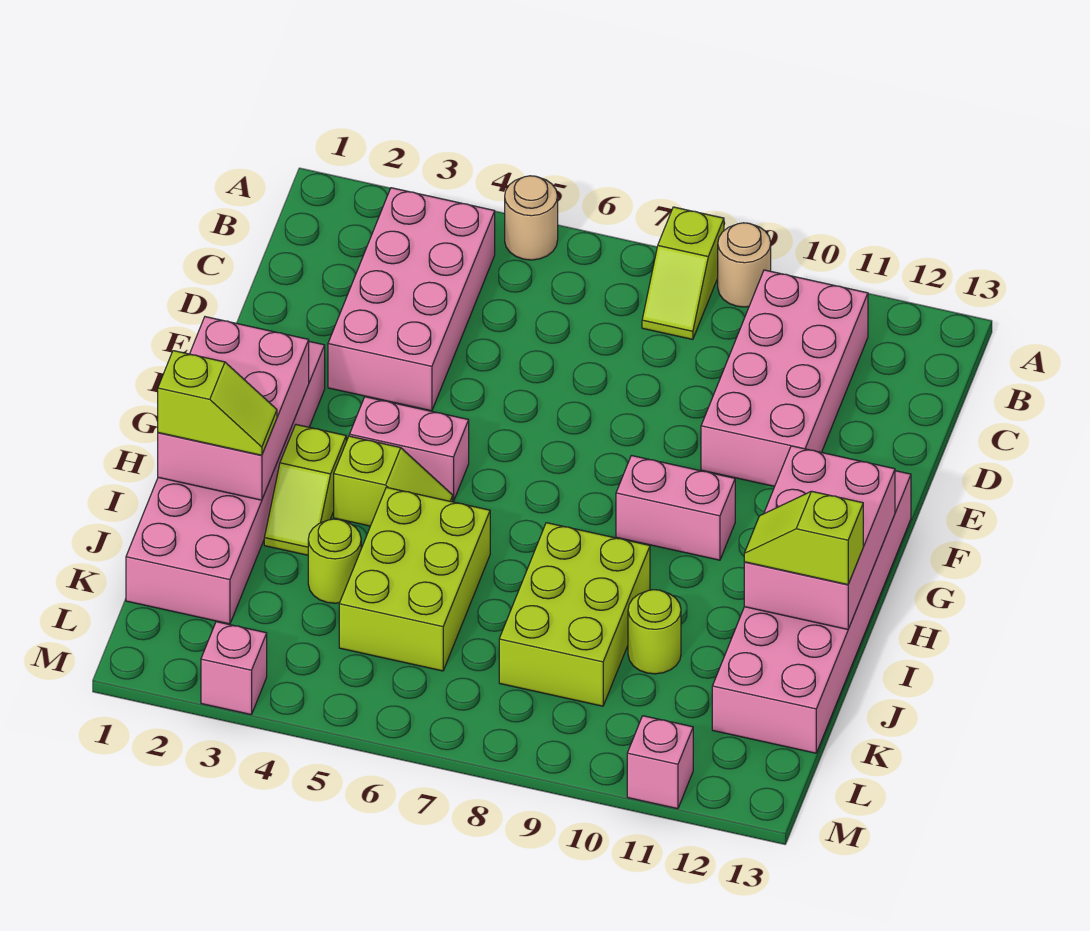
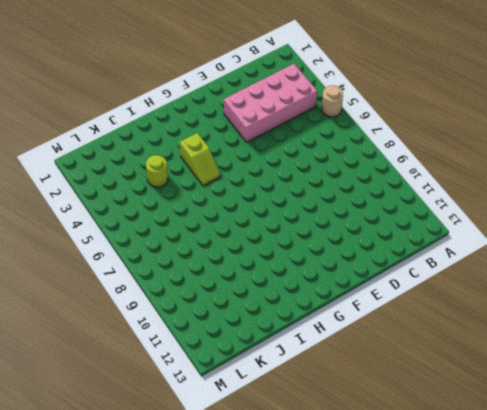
none -> lime 1x2 slope [642,207,724,339]
none -> tan 1x1 round brick [718,223,771,307]
none -> pink 2x4 brick [701,270,868,486]

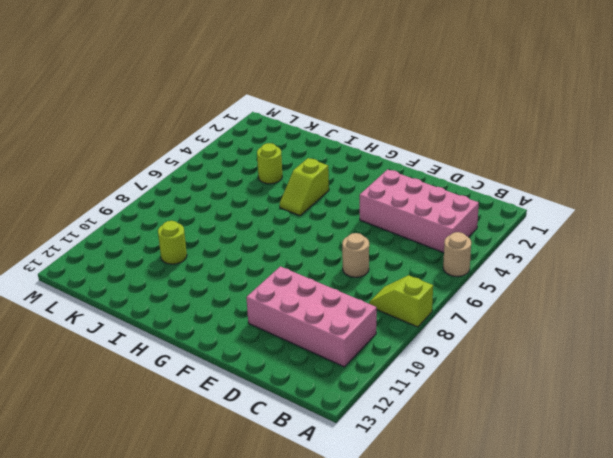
tan 1x1 round brick [342,233,369,277] -> tan 1x1 round brick moved to [718,223,771,307]
none -> pink 2x6 brick [126,342,325,624]
none -> pink 2x6 brick [712,471,911,753]
none -> pink 1x2 brick [349,397,469,501]

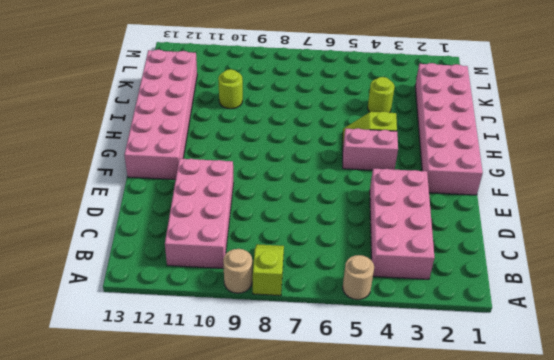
none -> pink 1x2 brick [616,455,735,560]
none -> lime 1x2 slope [264,425,346,555]
none -> lime 2x3 brick [339,487,490,671]

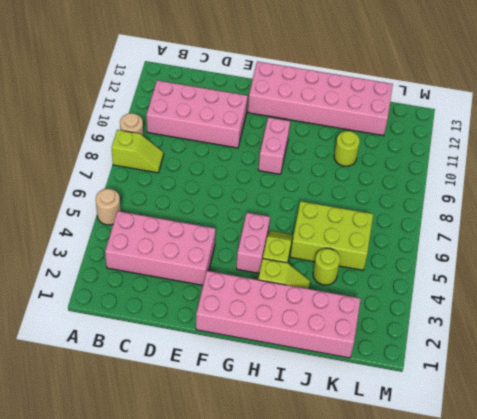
none -> lime 2x3 brick [499,523,650,706]
none -> pink 1x1 brick [201,622,267,715]
none -> pink 1x1 brick [627,716,693,809]

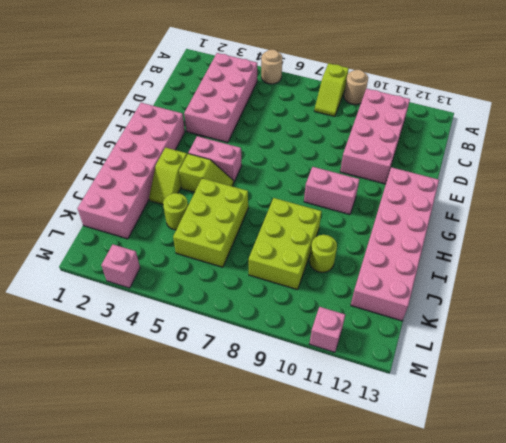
none -> pink 2x3 brick [158,317,309,500]
none -> pink 2x3 brick [744,446,895,629]
none -> lime 1x2 slope [158,351,277,455]

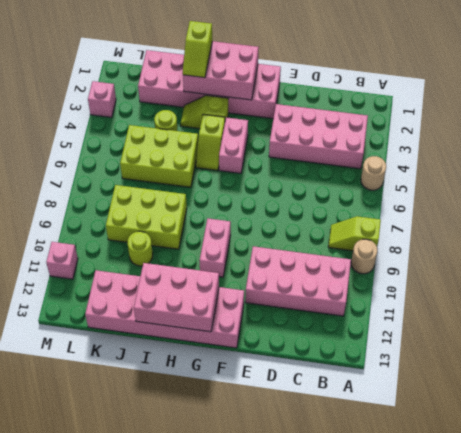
none -> lime 1x2 slope [744,491,863,585]

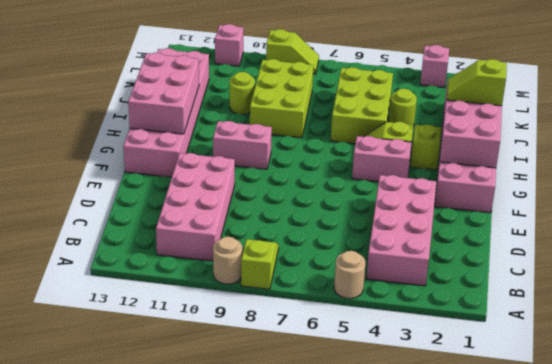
lime 1x2 slope [266,29,319,74] -> lime 1x2 slope moved to [744,491,863,585]

